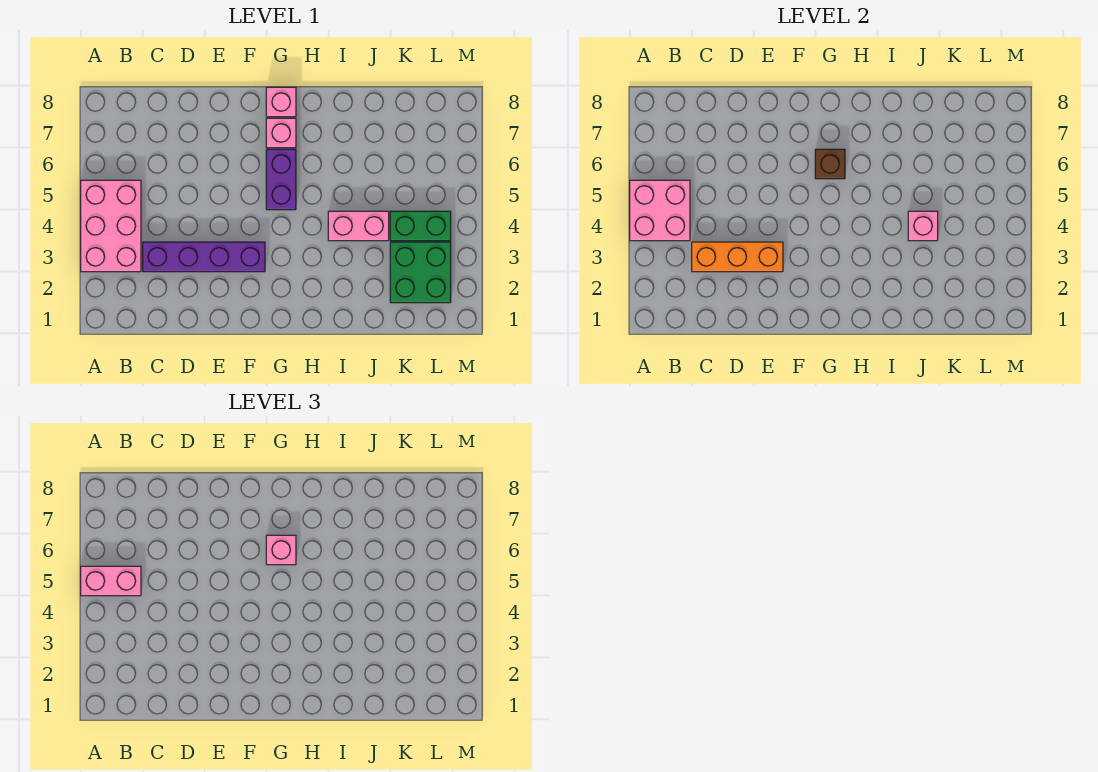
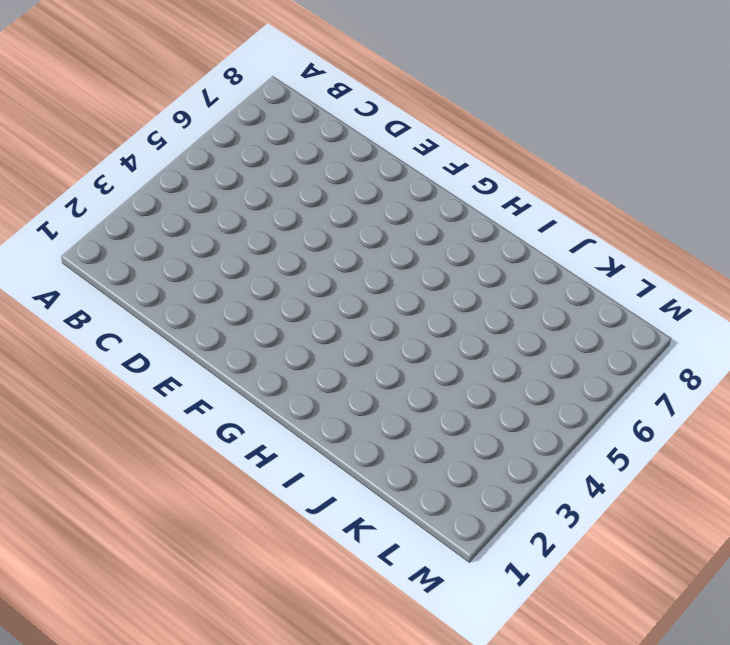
none -> pink 2x3 brick [81,180,141,272]
none -> purple 1x4 brick [143,242,265,272]
none -> purple 1x2 brick [266,149,296,210]

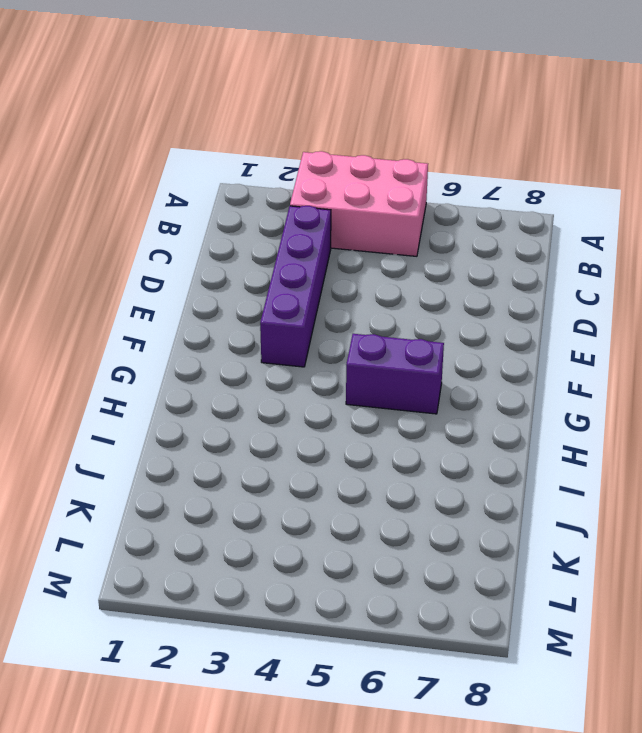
none -> pink 1x1 brick [266,118,296,148]
none -> pink 1x1 brick [266,87,296,117]
none -> pink 1x2 brick [328,211,389,241]

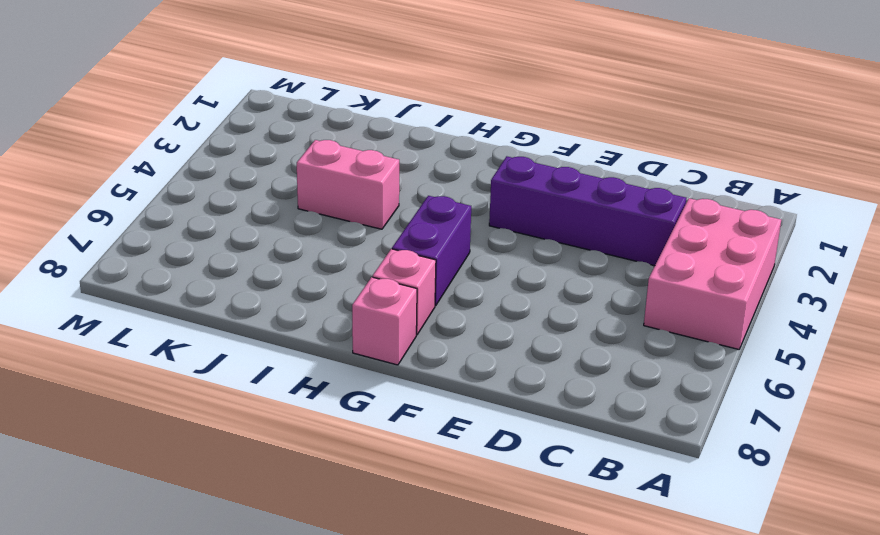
none -> green 2x2 brick [390,242,451,303]
none -> green 1x2 brick [390,211,451,241]
none -> pink 2x2 brick [630,180,690,241]

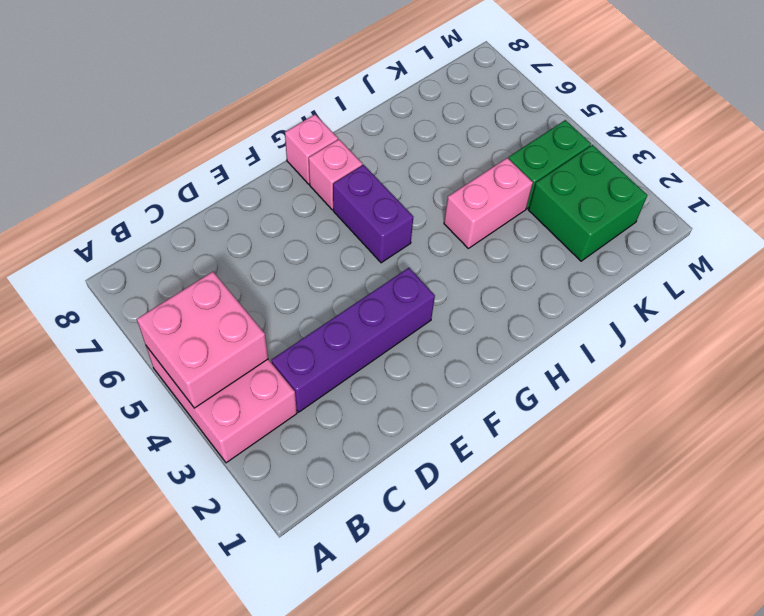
none -> orange 1x3 brick [692,242,783,272]
none -> brown 1x1 brick [815,149,845,179]
none -> pink 1x1 brick [908,211,938,241]

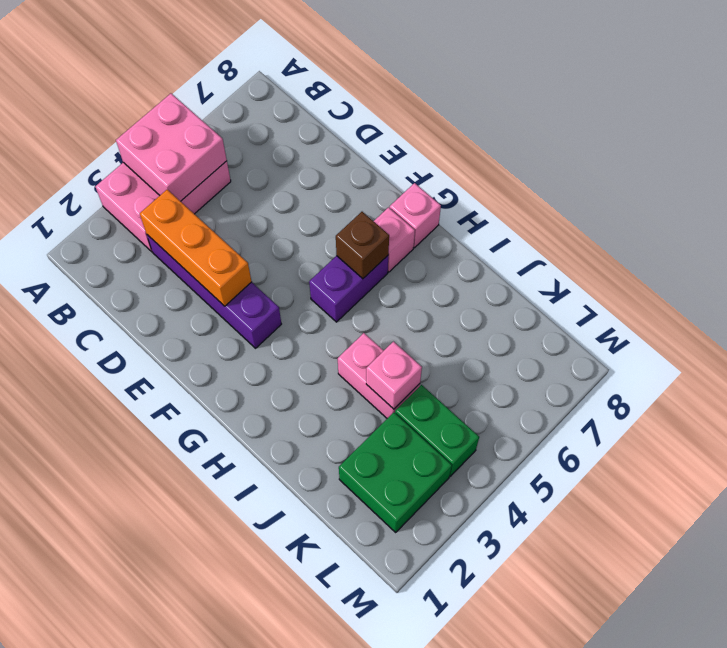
none -> pink 1x2 brick [81,566,141,596]
none -> pink 1x1 brick [266,535,296,565]

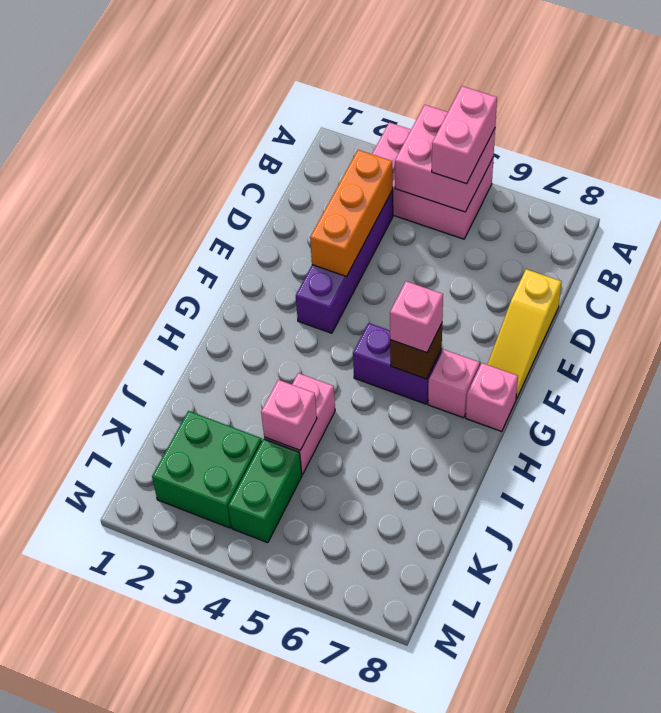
yellow 1x3 slope [487,269,562,399] -> none

